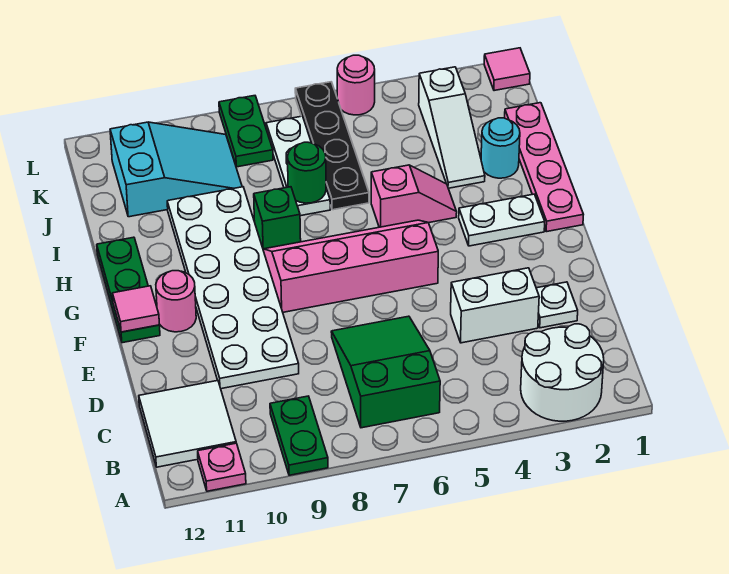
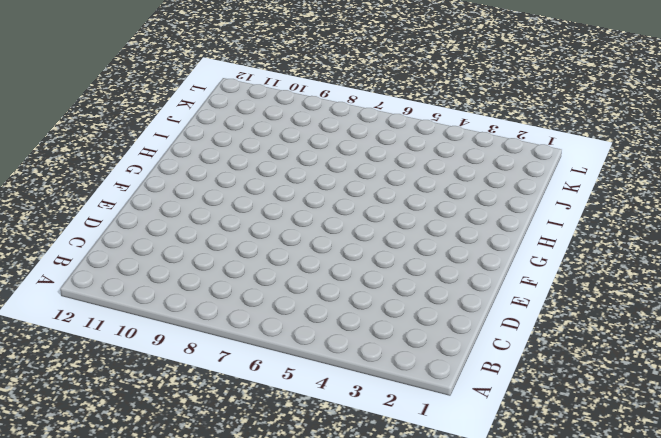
none -> white 2x2 round brick [521,324,604,421]
none -> green 1x2 plate [270,396,328,475]
none -> pink 1x1 plate [198,443,246,491]

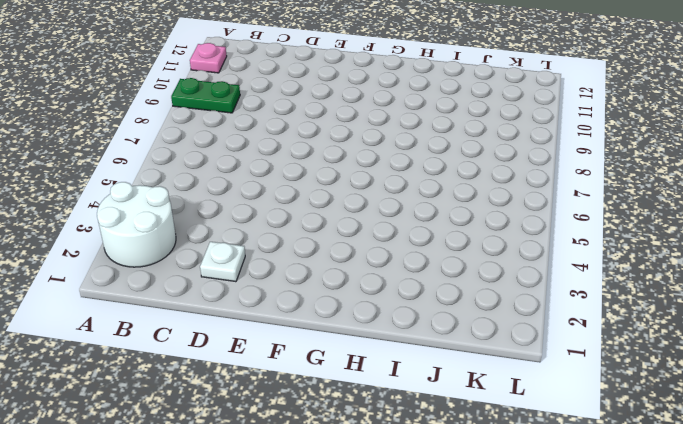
none -> green 2x3 slope [331,316,440,428]
none -> white 2x2 tile [139,381,236,467]
none -> white 1x2 brick [451,268,539,343]

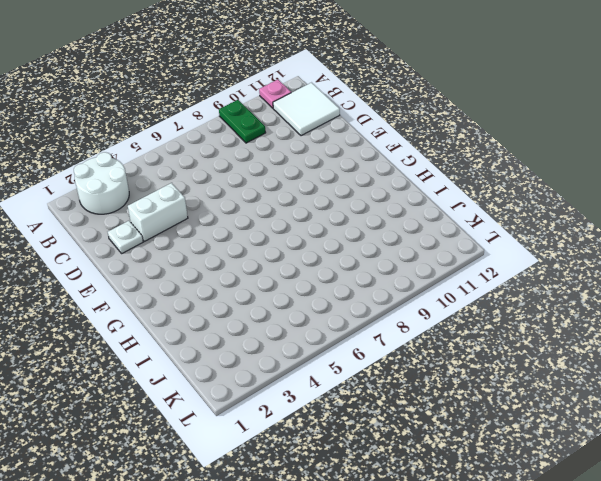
none -> green 2x3 slope [331,316,440,428]
none -> white 2x6 plate [167,187,299,389]
none -> pink 2x4 slope [264,220,438,312]

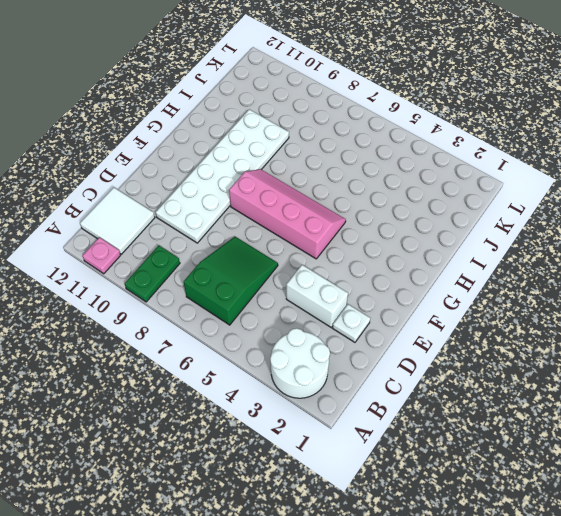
none -> pink 1x1 round brick [156,271,196,332]
none -> green 1x3 plate [97,237,160,343]
none -> pink 1x4 plate [505,103,584,232]

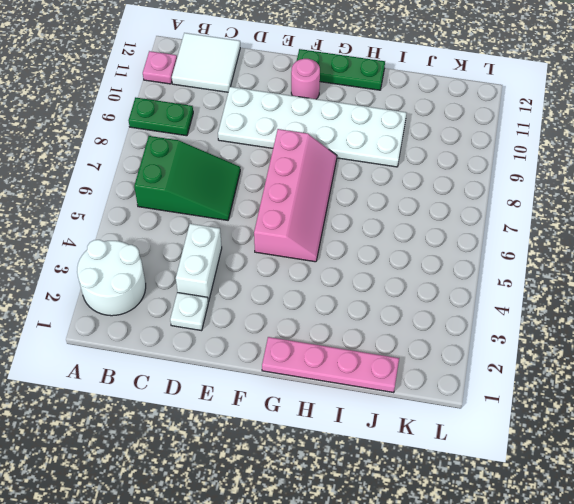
none -> white 1x2 plate [459,194,545,246]
none -> pink 1x2 slope [371,165,457,227]
none -> green 1x1 brick [254,187,301,251]

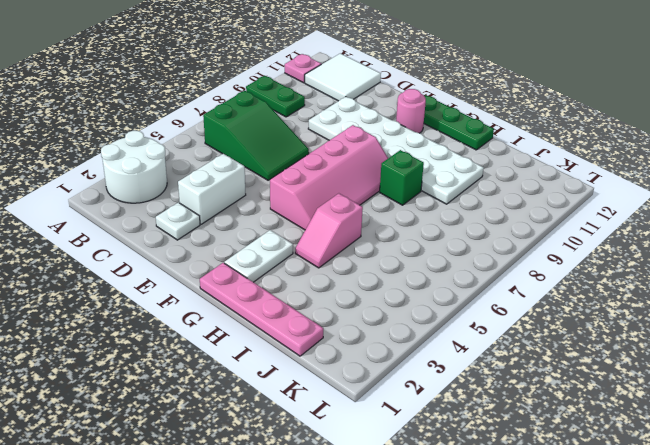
none -> cyan 1x1 round brick [481,118,520,178]
none -> white 1x3 slope [419,67,485,188]
none -> black 1x4 plate [295,82,369,210]

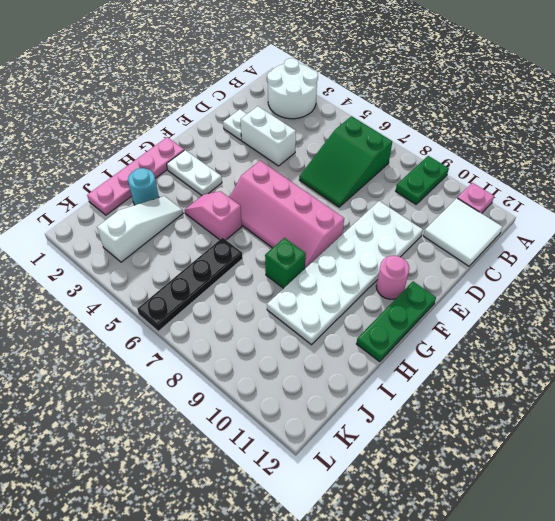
none -> white 1x3 plate [266,116,330,216]
none -> cyan 2x3 slope [110,122,242,217]
none -> green 1x2 plate [219,96,273,167]

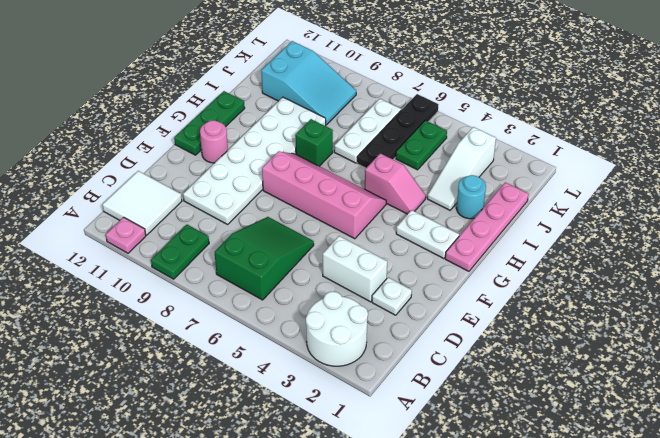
green 1x2 plate [396,120,447,170] -> green 1x2 plate moved to [219,96,273,167]
none -> pink 1x1 tile [484,48,530,91]
none -> pink 1x1 round brick [337,55,375,115]
none -> pink 1x1 tile [113,286,159,332]

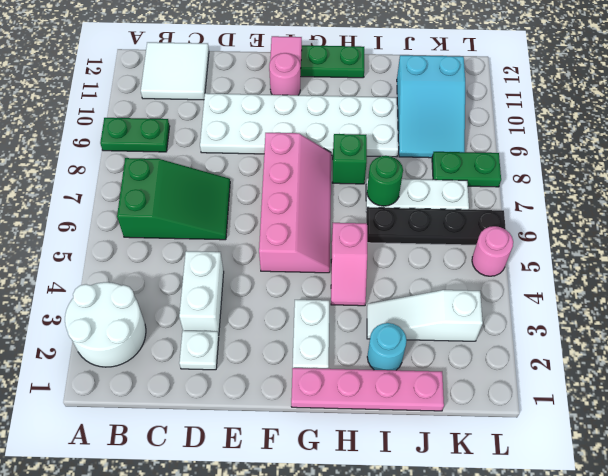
none -> pink 1x1 plate [198,443,246,491]
none -> pink 1x1 tile [484,48,530,91]

